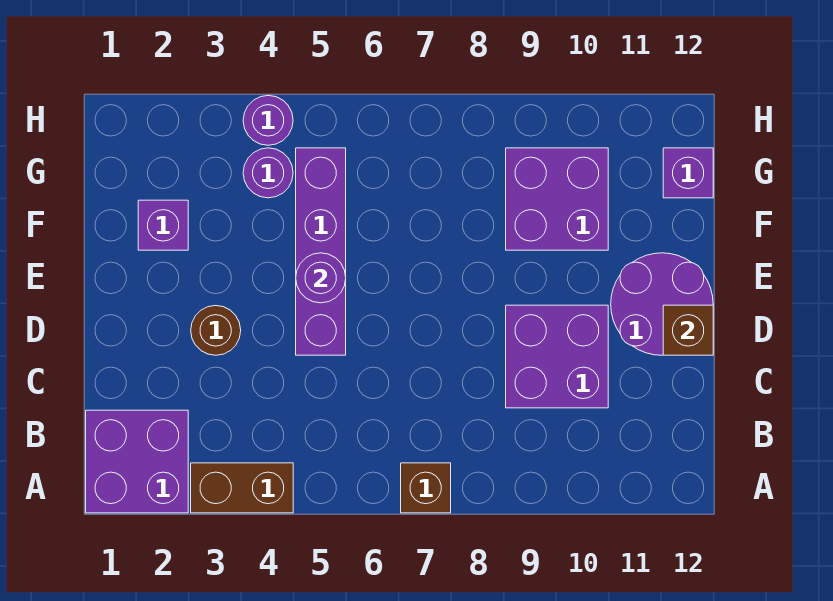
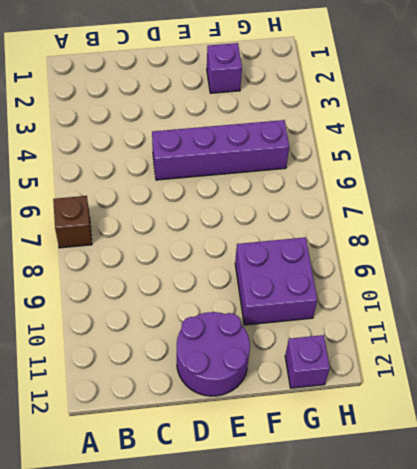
none -> purple 2x2 brick [86,410,188,513]
none -> brown 1x2 brick [191,463,293,513]
none -> purple 2x2 brick [506,305,608,408]

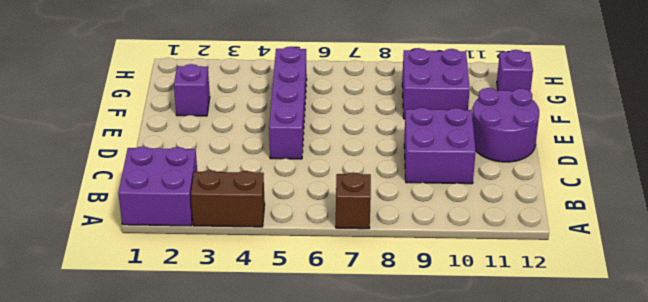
none -> brown 1x1 round brick [191,306,241,355]
none -> purple 1x1 round brick [243,148,293,198]
none -> purple 1x1 round brick [243,95,293,145]

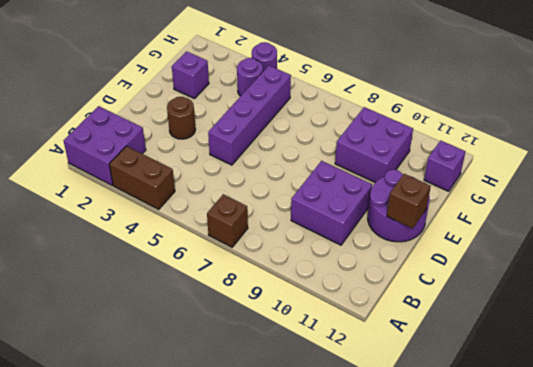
none -> purple 1x1 round brick [296,253,346,303]

